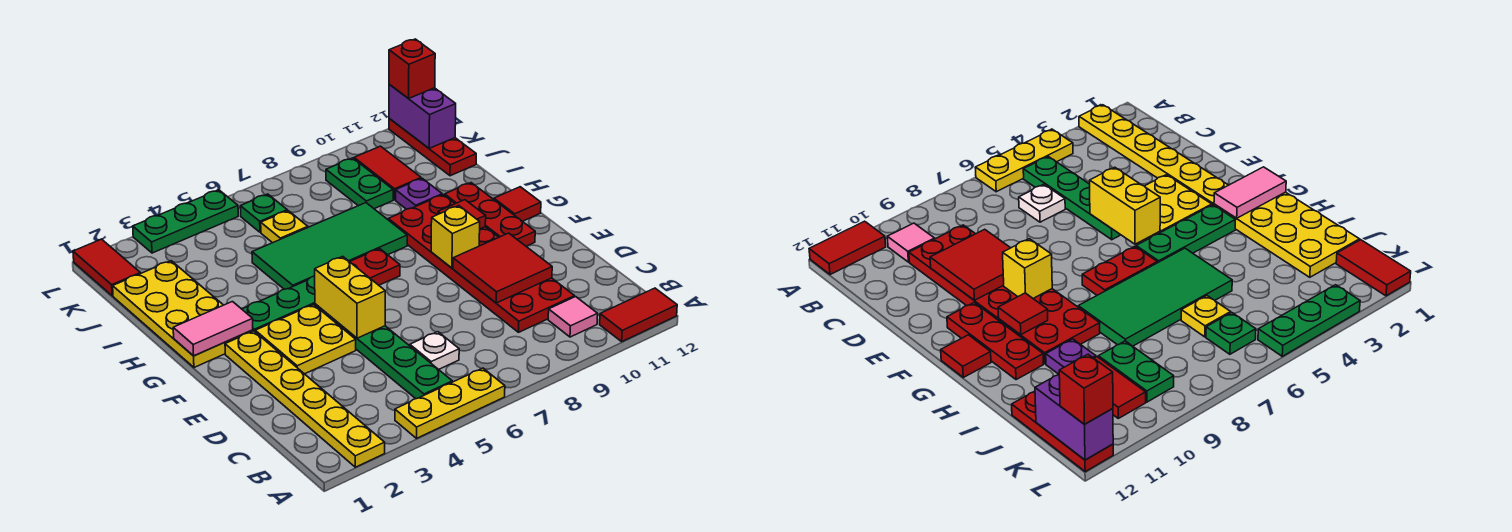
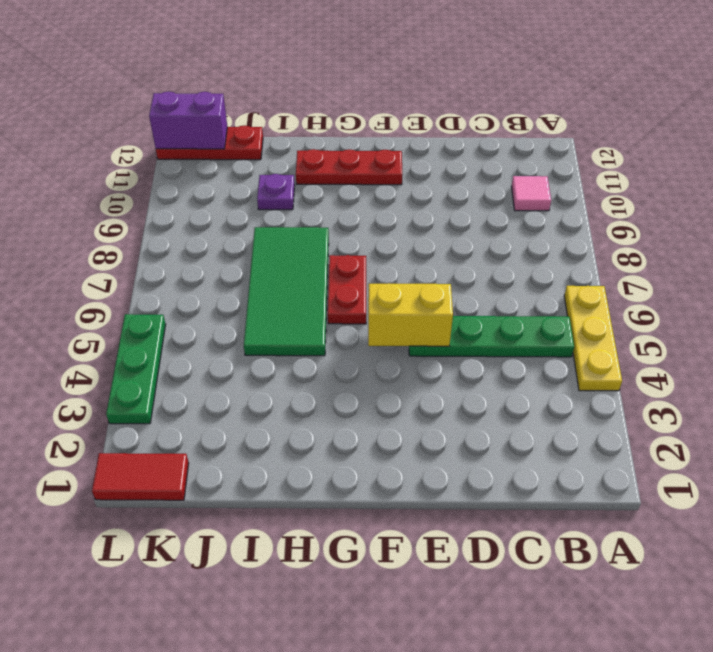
none -> yellow 1x6 plate [225,331,385,467]
none -> red 1x2 tile [600,288,677,342]
none -> white 1x1 plate [410,332,459,370]

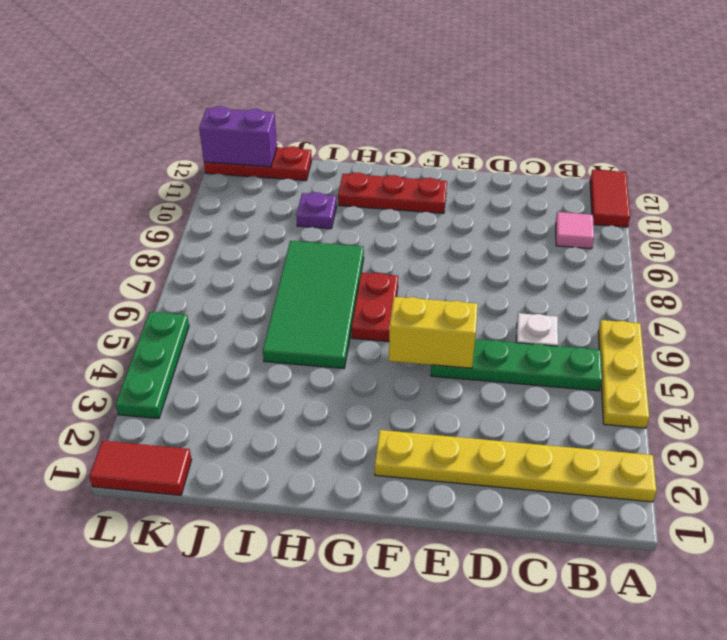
none -> red 2x6 plate [388,195,575,332]
none -> yellow 2x2 plate [255,305,356,374]
none -> yellow 2x4 plate [113,261,253,367]

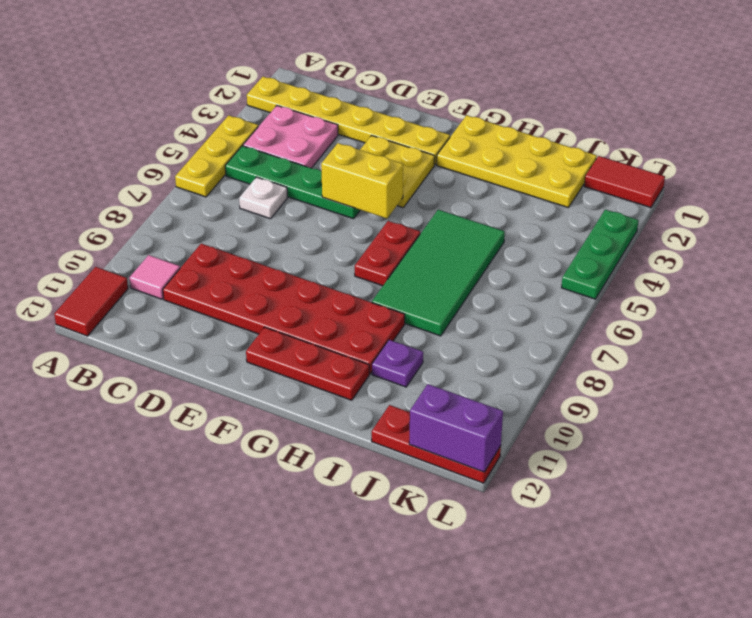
pink 2x2 plate [243,106,338,168] -> none
none -> green 1x3 plate [242,276,322,331]
none -> red 1x1 tile [494,187,541,221]
none -> yellow 1x1 plate [261,211,308,243]

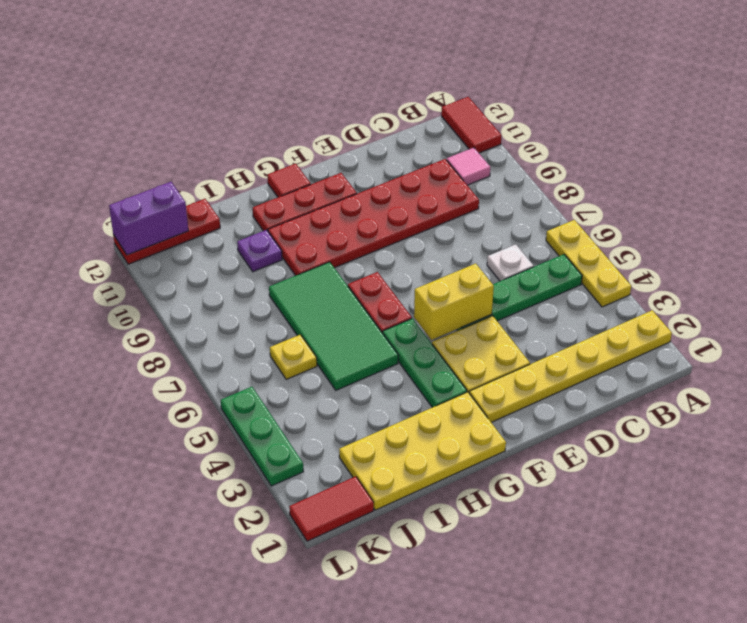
none -> green 1x2 plate [326,158,393,209]
none -> red 1x2 tile [354,146,421,200]
none -> green 1x1 plate [240,194,287,232]

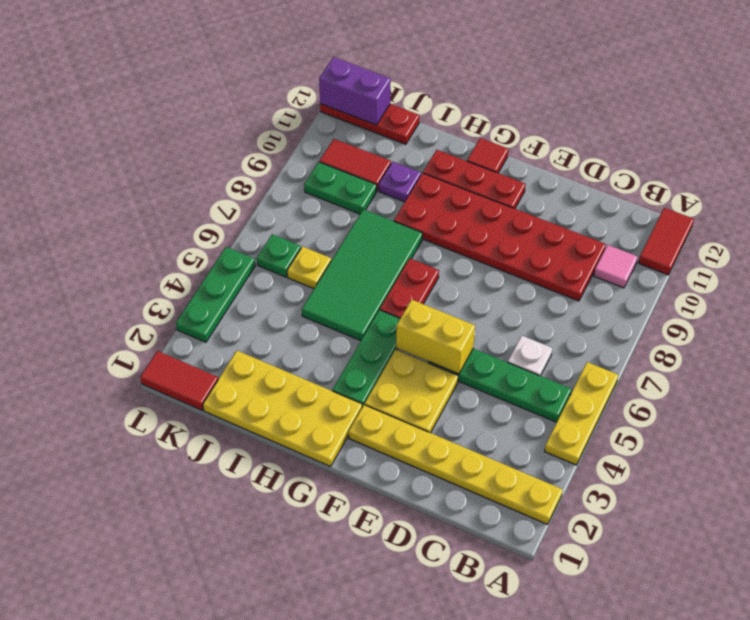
none -> red 2x2 tile [453,233,552,303]
none -> yellow 1x1 brick [431,206,480,268]
none -> pink 1x2 tile [173,302,253,356]

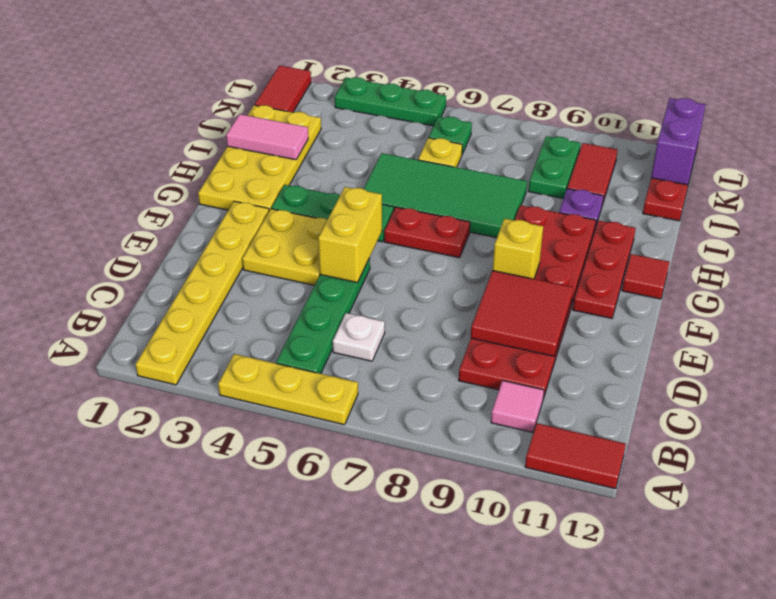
pink 1x2 tile [226,114,308,160] -> pink 1x2 tile moved to [173,302,253,356]
none -> red 1x1 tile [438,200,486,229]
none -> red 1x1 brick [389,39,435,99]

